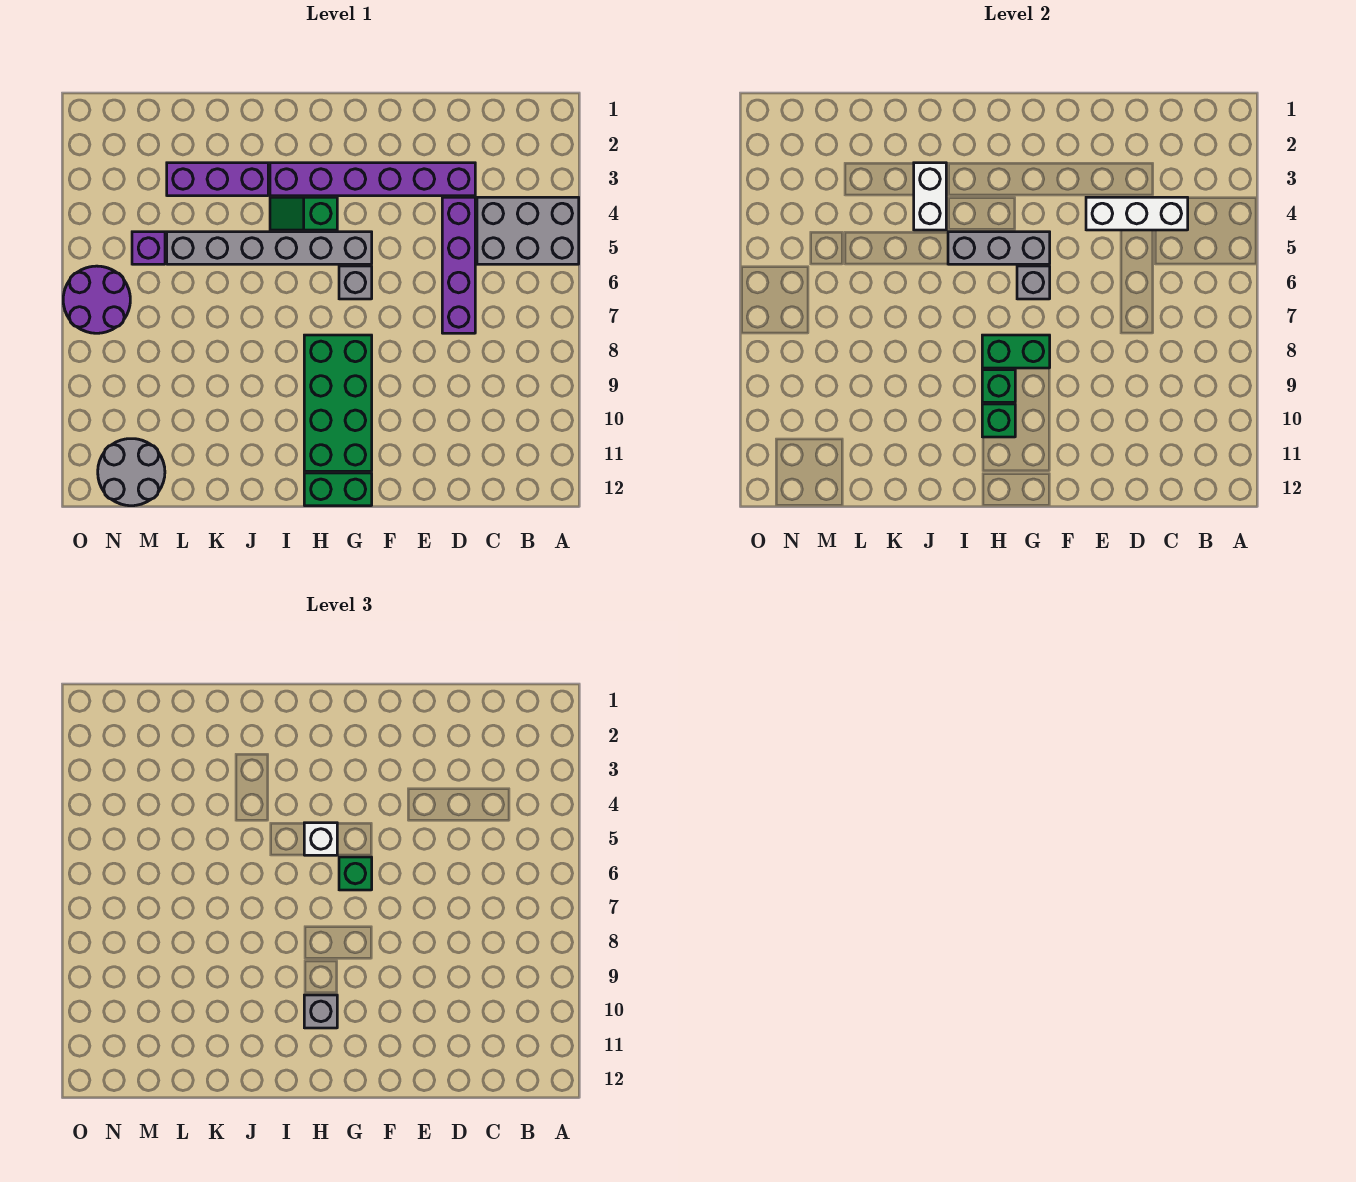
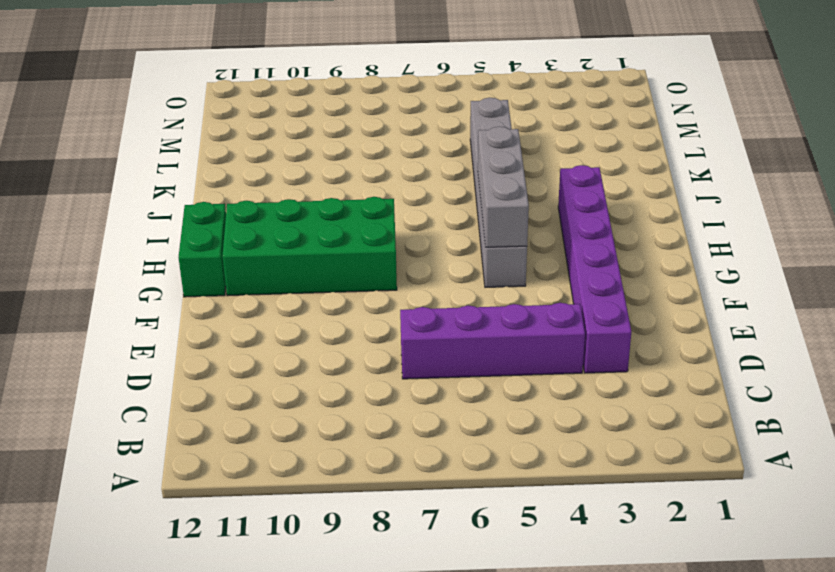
none -> grey 2x3 brick [477,197,579,264]
none -> grey 1x1 brick [339,266,372,299]
none -> green 1x2 slope [270,197,337,230]

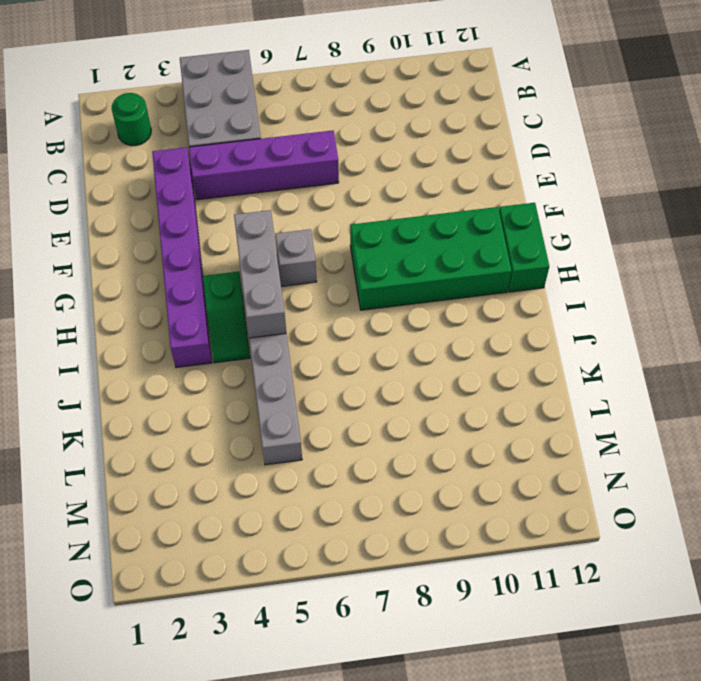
green 1x1 round brick [112,93,151,146] -> none
none -> purple 1x3 brick [167,163,268,196]
none -> purple 1x1 brick [132,232,165,264]
none -> grey 2x2 round brick [98,439,165,506]

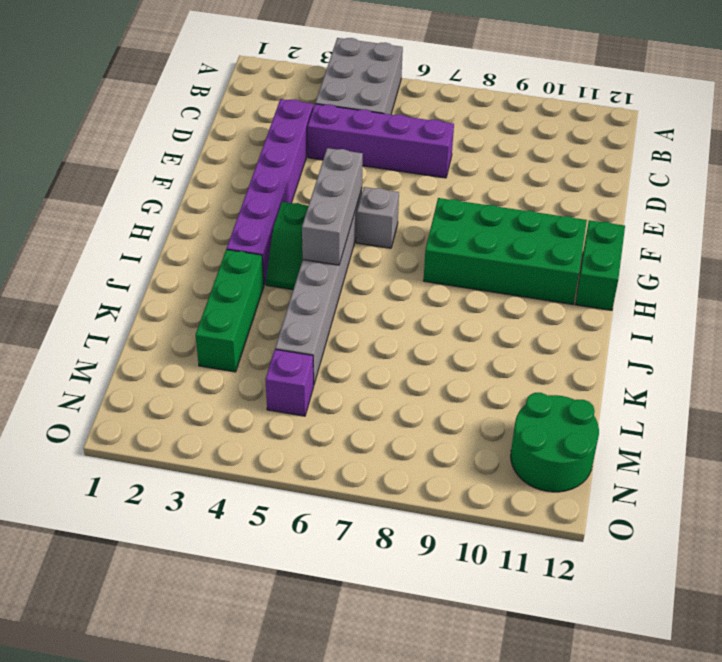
green 1x3 brick [195,249,264,372] -> purple 1x3 brick [167,163,268,196]
green 2x2 round brick [511,393,599,492] -> grey 2x2 round brick [98,439,165,506]
none -> purple 2x2 round brick [63,266,130,333]
none -> white 1x3 brick [1086,197,1188,230]
none -> grey 1x1 brick [1017,266,1050,299]

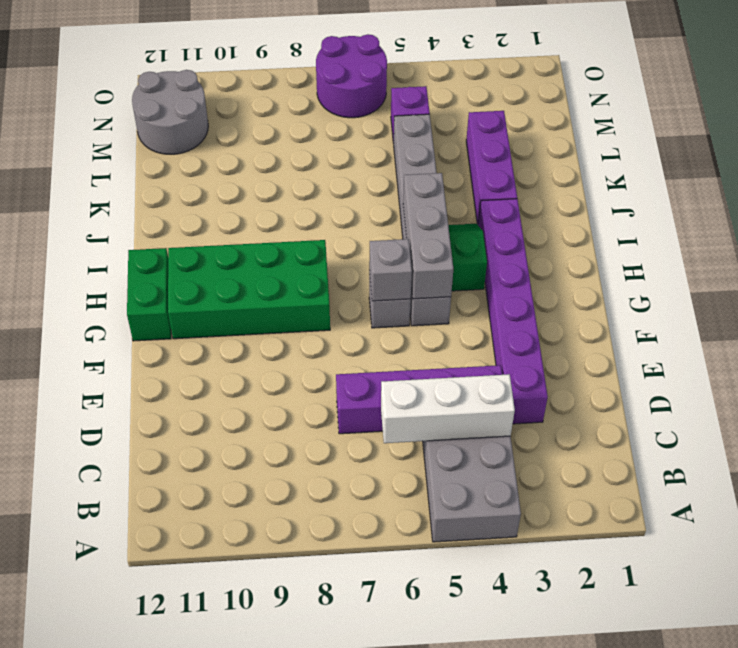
white 1x3 brick [381,374,515,443] -> white 1x3 brick turned to [1086,197,1188,230]
none -> green 1x2 brick [982,335,1050,368]
none -> green 1x1 brick [982,370,1015,402]
none -> green 1x1 brick [982,404,1015,437]

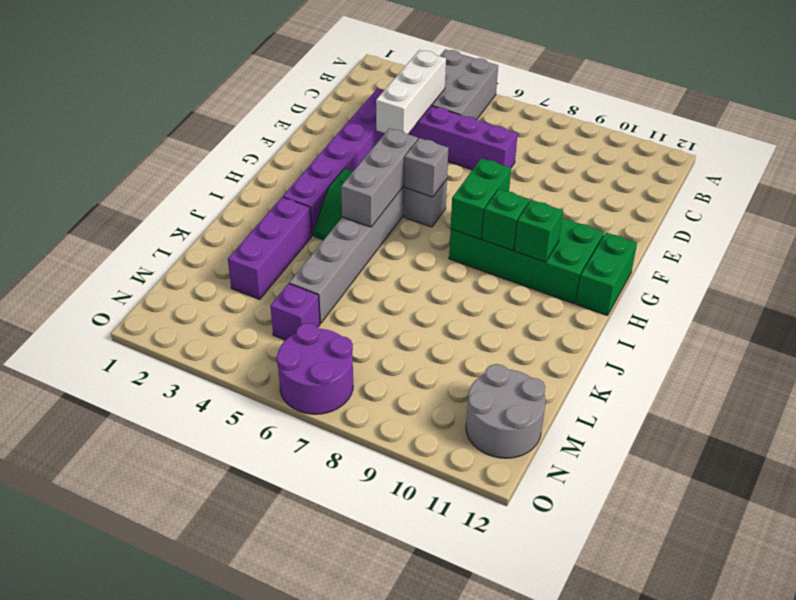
none -> white 1x2 brick [914,163,946,230]
none -> green 1x1 brick [339,857,372,890]
none -> white 1x1 brick [304,823,337,855]

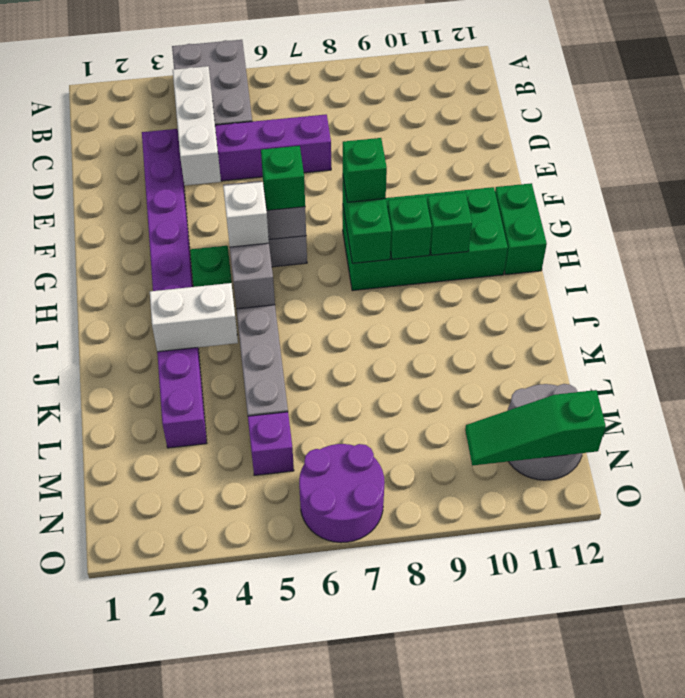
green 1x1 brick [343,138,387,202] -> none
green 1x3 slope [465,390,606,466] -> none
none -> grey 1x1 brick [304,995,337,1028]

